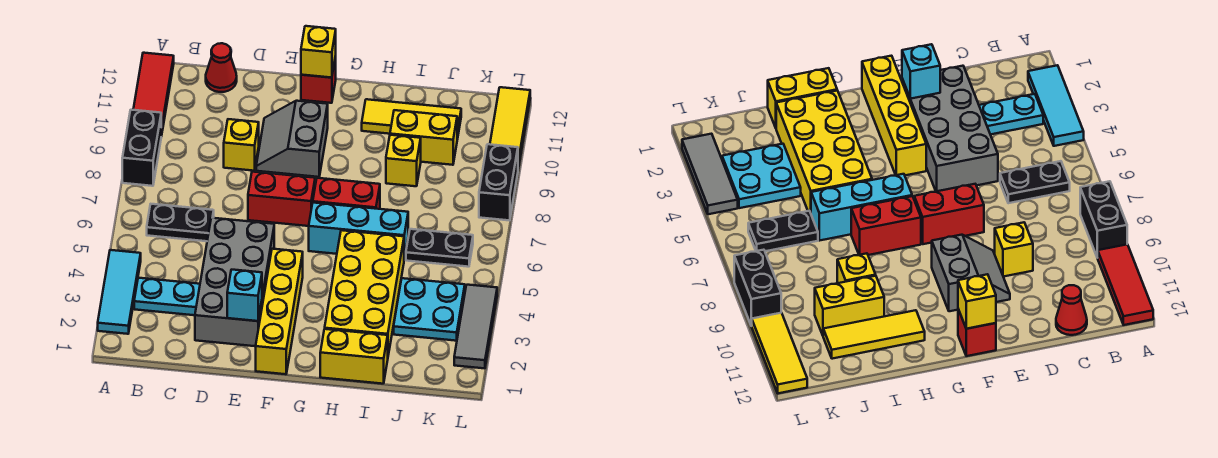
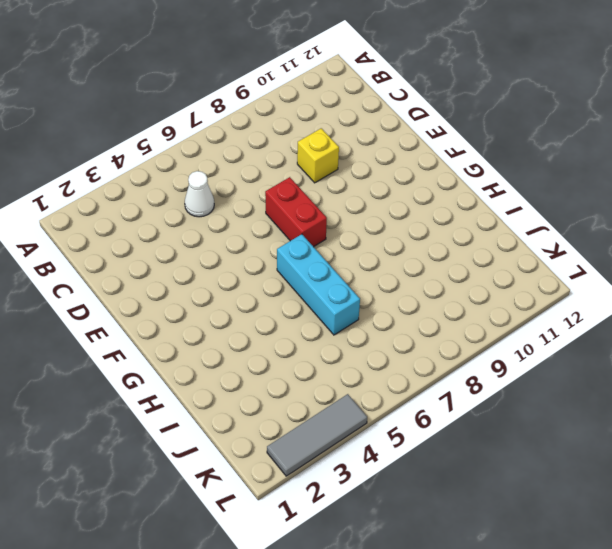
white 1x1 cone [185,171,214,217] -> none
none -> cyan 1x3 tile [98,250,141,334]
none -> black 1x2 brick [122,110,161,186]
none -> red 1x3 tile [133,53,174,136]

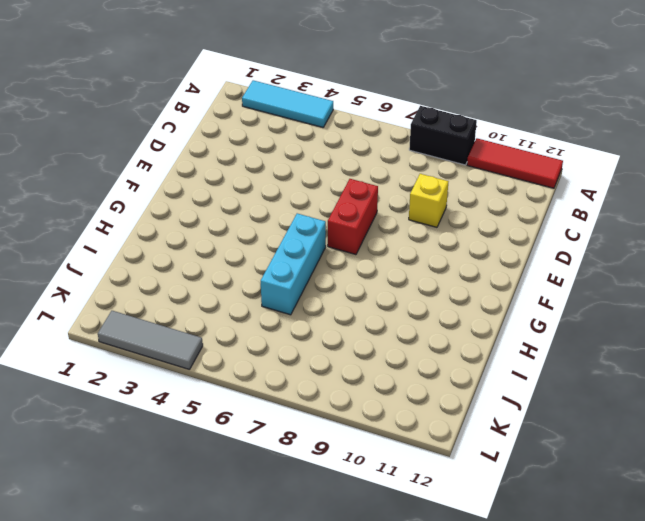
none -> cyan 1x2 plate [134,278,200,315]
none -> black 1x2 plate [147,204,214,241]
none -> red 1x1 cone [206,43,237,92]

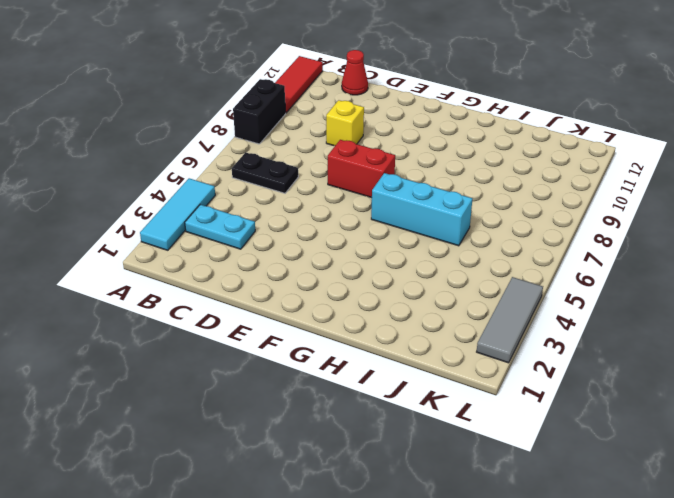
none -> grey 2x4 brick [195,218,274,346]
none -> grey 2x2 slope [256,101,328,177]
none -> yellow 1x4 brick [256,249,303,374]

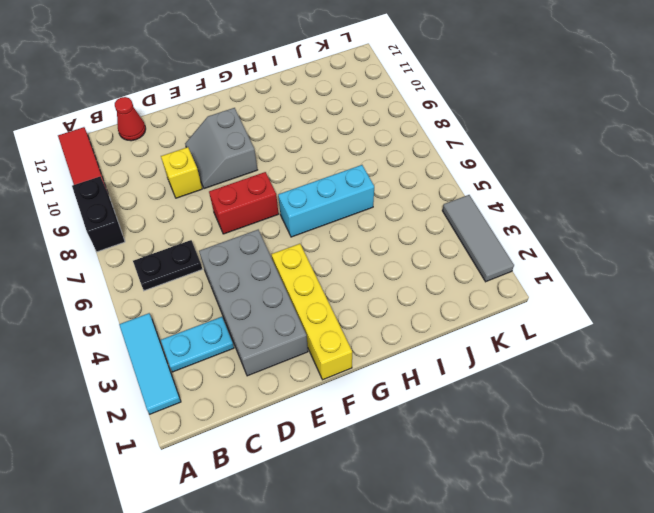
none -> red 1x1 brick [301,56,336,103]
none -> red 1x2 brick [313,178,380,209]
none -> yellow 1x2 brick [320,329,388,384]

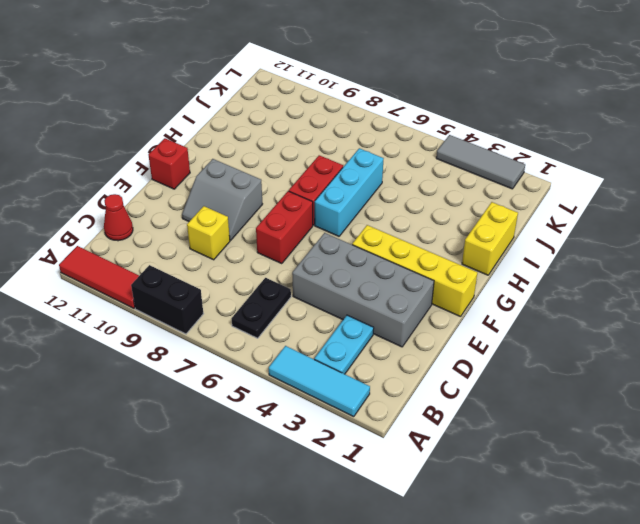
none -> yellow 2x4 brick [325,230,404,355]
none -> yellow 1x3 tile [362,99,461,139]
none -> yellow 1x1 brick [386,135,421,186]

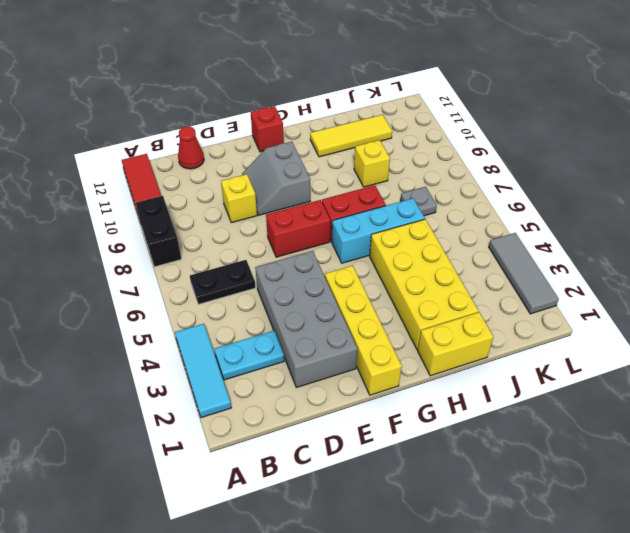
grey 1x1 plate [400,187,437,216] -> none
none -> yellow 1x2 brick [390,110,457,165]
none -> cyan 2x2 plate [394,278,465,341]
none -> black 1x2 plate [406,229,473,267]

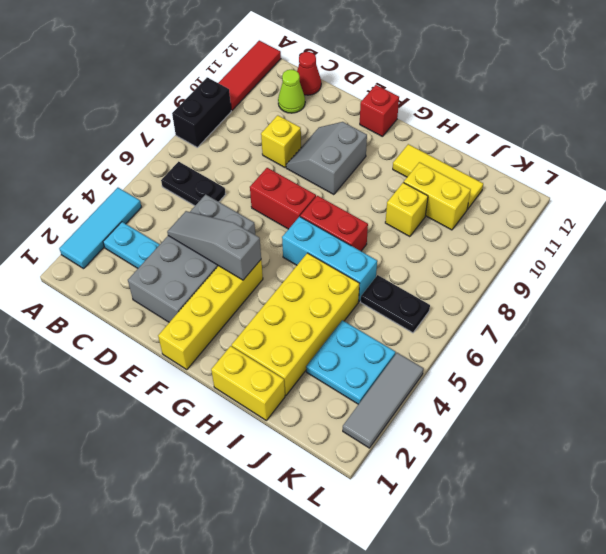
lime 1x1 cone [278,70,305,113] -> none
grey 1x3 slope [167,211,261,280] -> none
none -> black 1x2 brick [479,144,518,221]
none -> yellow 1x3 tile [490,87,530,169]
none -> cyan 1x1 brick [227,270,262,321]

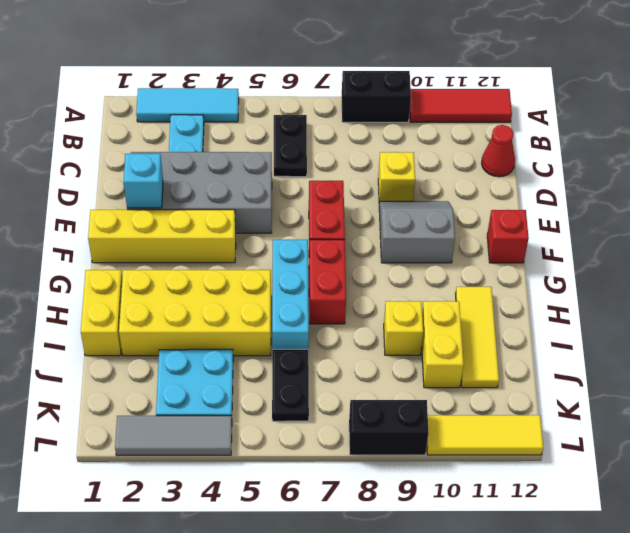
none -> yellow 1x1 brick [301,26,336,78]

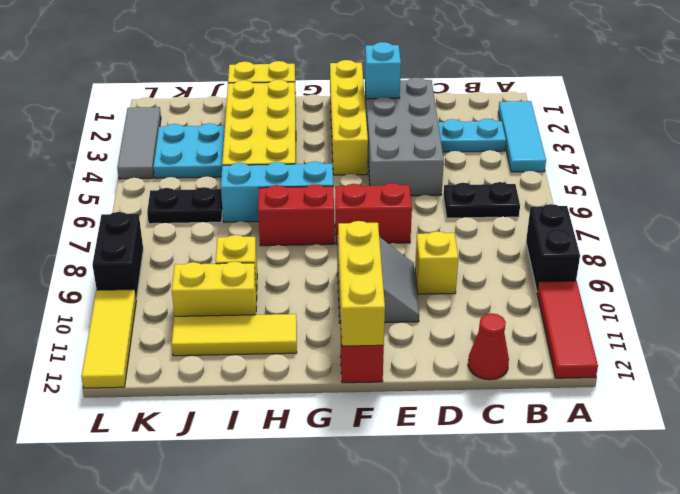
yellow 1x3 brick [338,221,385,346] -> yellow 1x1 brick [301,26,336,78]

